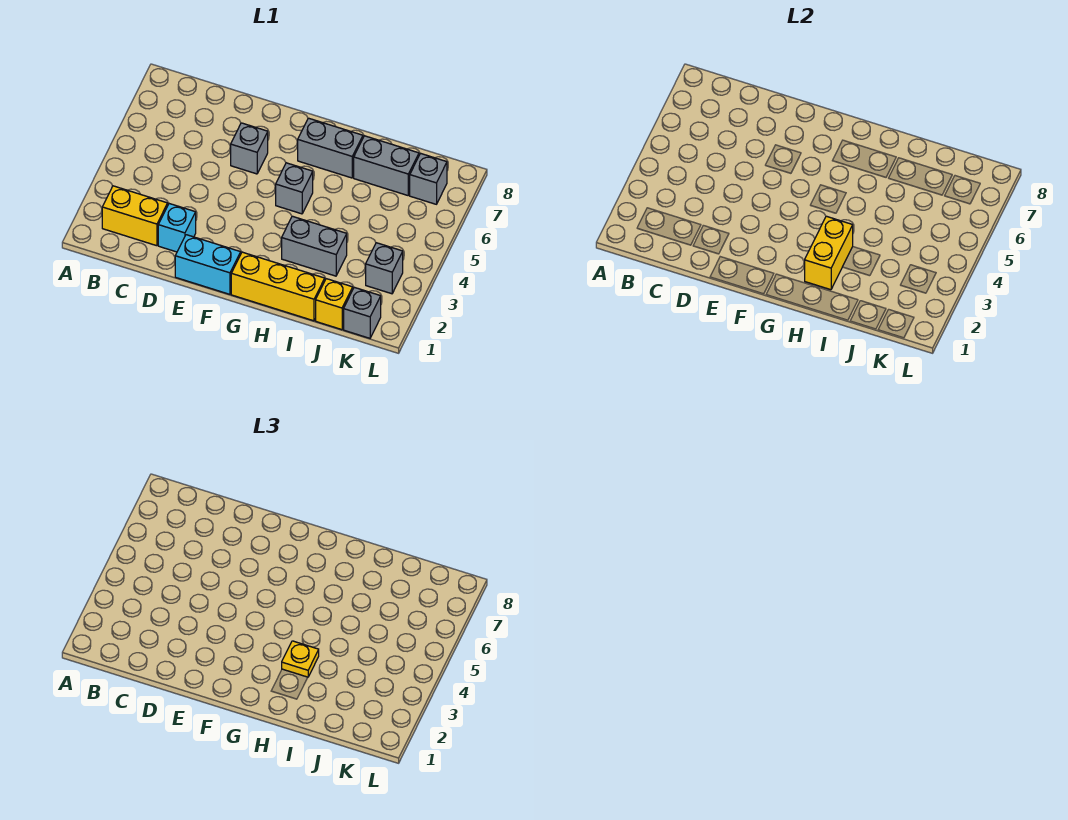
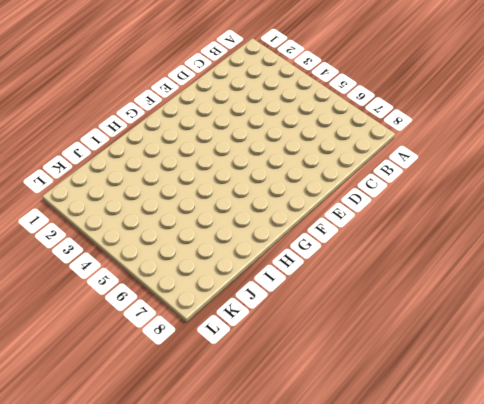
none -> yellow 1x2 brick [102,186,168,246]
none -> cyan 1x1 brick [158,204,196,252]
none -> cyan 1x2 brick [175,235,241,294]

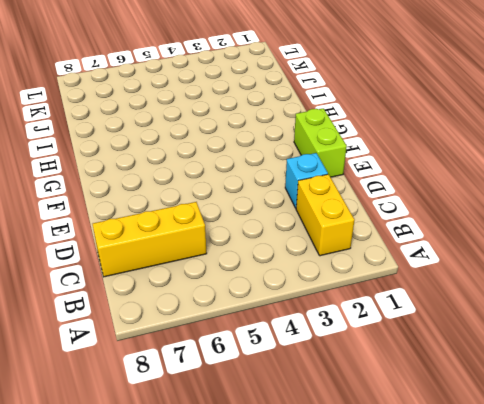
yellow 1x3 brick [93,202,207,277] -> yellow 1x3 brick turned to [231,252,325,321]
lime 1x2 brick [294,108,347,177] -> cyan 1x2 brick [175,235,241,294]
none -> grey 1x1 brick [231,123,268,174]
none -> grey 1x1 brick [276,163,313,214]
none -> grey 1x2 brick [298,118,363,178]

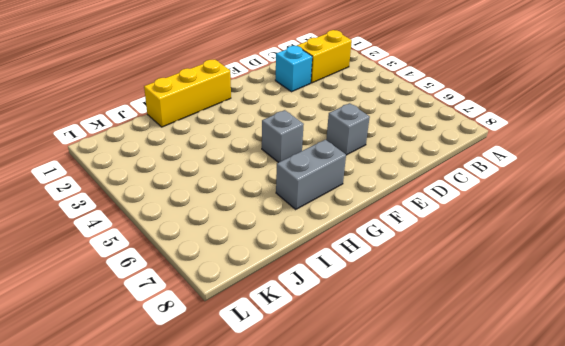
none -> cyan 1x2 brick [175,235,241,294]
none -> grey 1x2 brick [282,216,347,276]
none -> grey 1x2 brick [354,136,419,195]

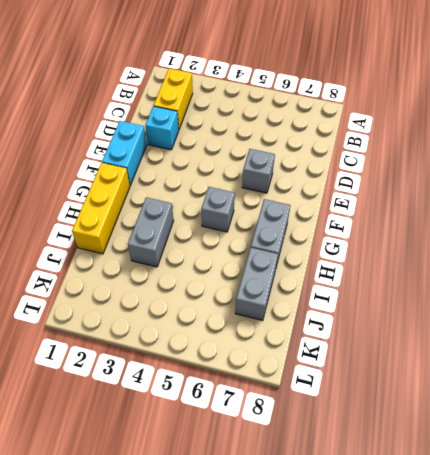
none -> yellow 1x1 brick [316,279,353,330]
none -> grey 1x1 brick [344,287,381,338]
none -> grey 1x1 brick [366,243,403,294]

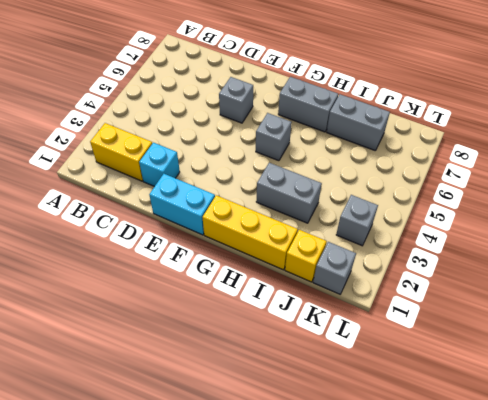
none -> grey 1x1 brick [410,153,447,204]
none -> yellow 1x2 brick [805,216,853,290]
none -> yellow 1x1 plate [282,641,319,677]

